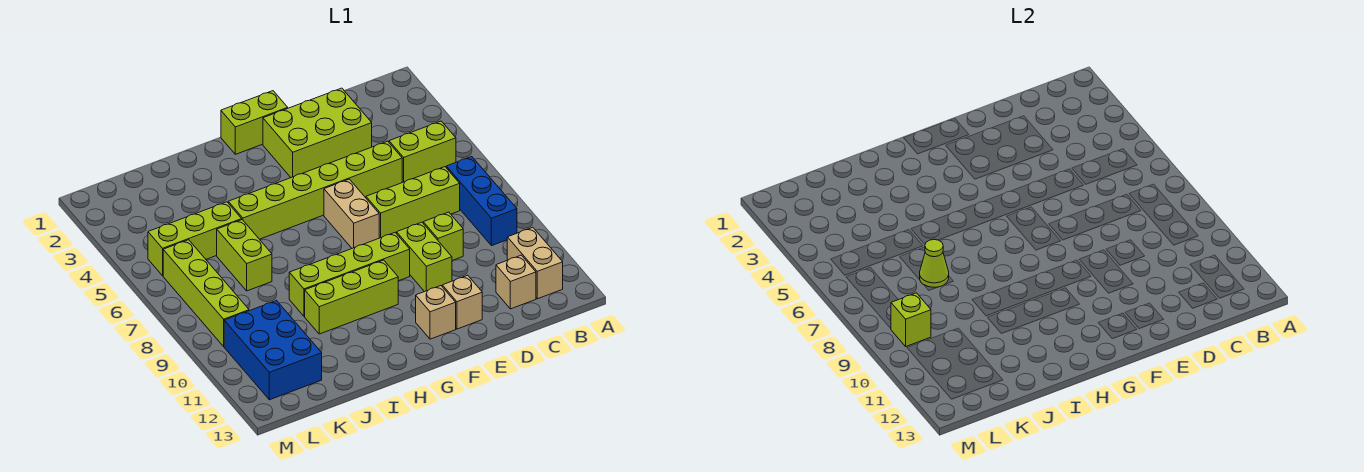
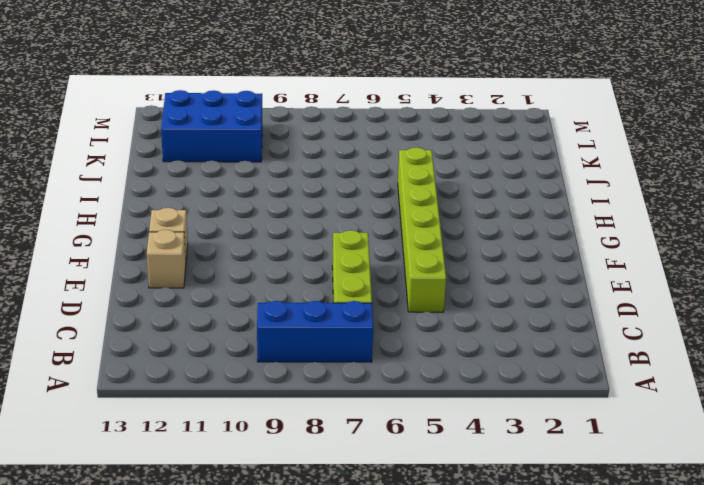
none -> lime 1x2 brick [389,121,456,182]
none -> tan 1x2 brick [507,227,563,299]
none -> tan 1x1 brick [496,255,536,309]

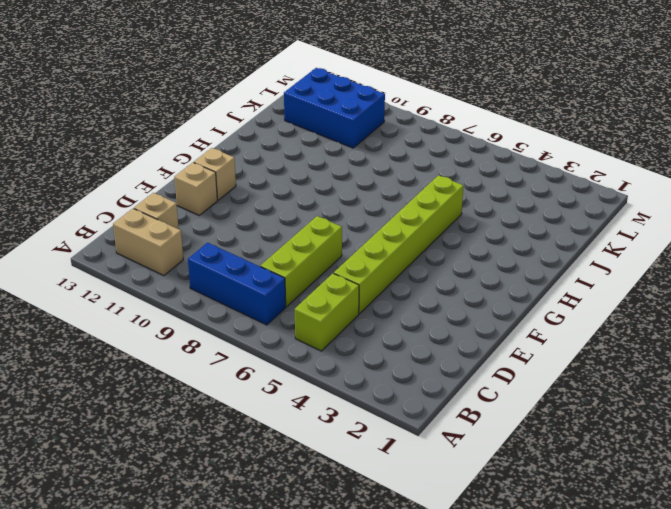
none -> lime 2x3 brick [263,88,372,177]
none -> lime 1x1 brick [423,212,463,260]
none -> lime 1x2 brick [397,222,452,292]

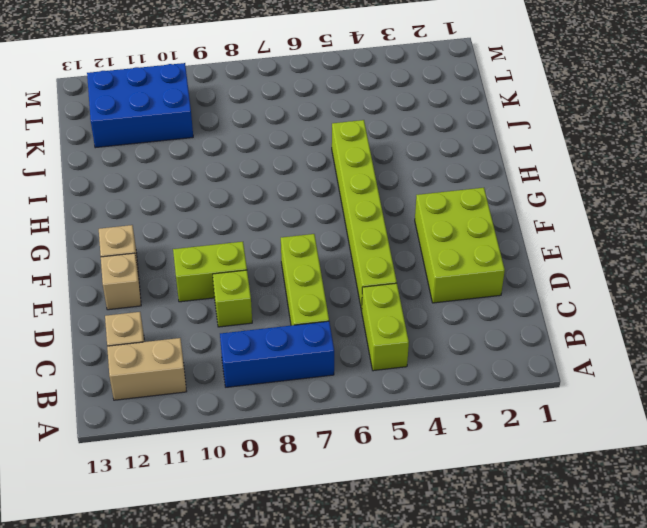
none -> lime 1x2 brick [221,91,288,154]
none -> tan 1x2 brick [324,179,379,248]
none -> lime 1x4 brick [289,233,410,316]

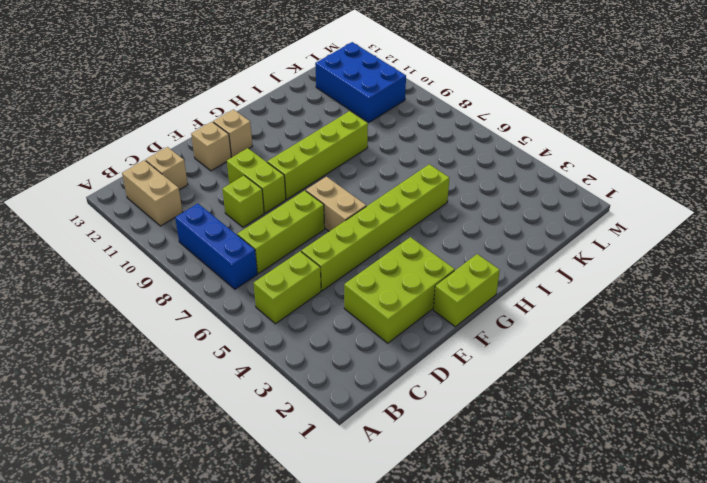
none -> lime 1x3 brick [305,260,398,334]
none -> lime 1x3 brick [148,202,242,276]
none -> lime 1x2 brick [217,220,272,291]

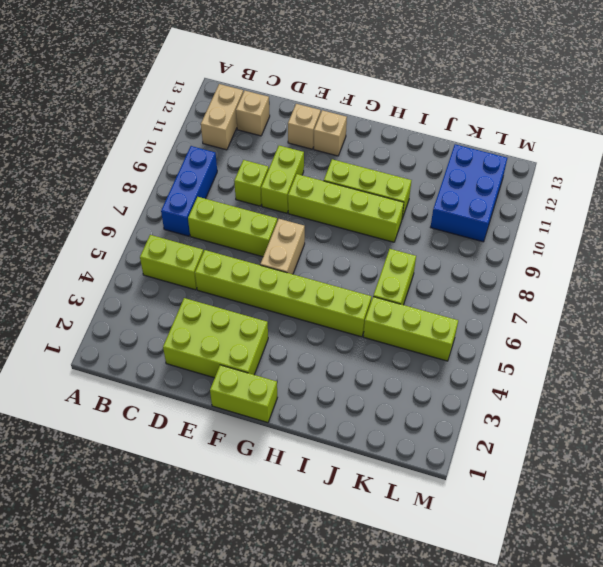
none -> lime 1x4 brick [163,240,249,346]
none -> lime 1x1 cone [920,239,949,288]
none -> lime 1x1 brick [891,293,931,346]

